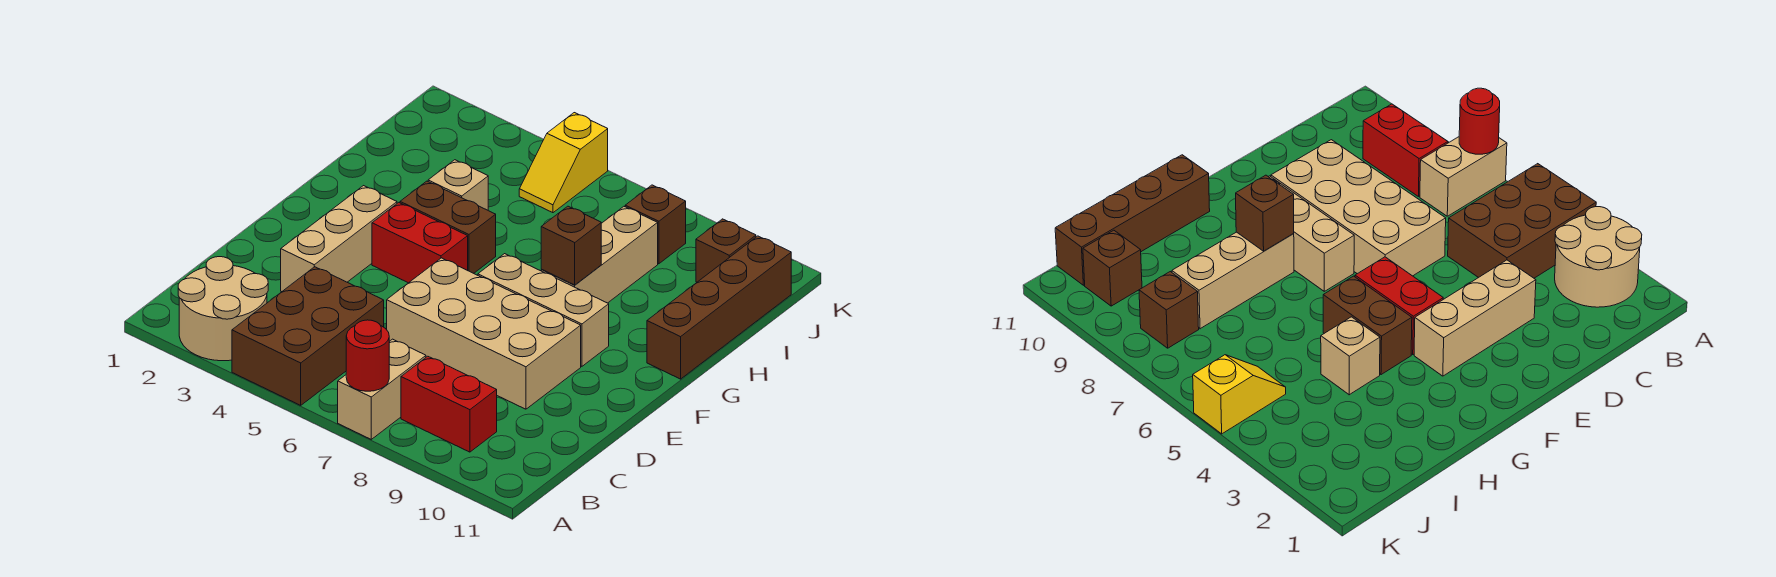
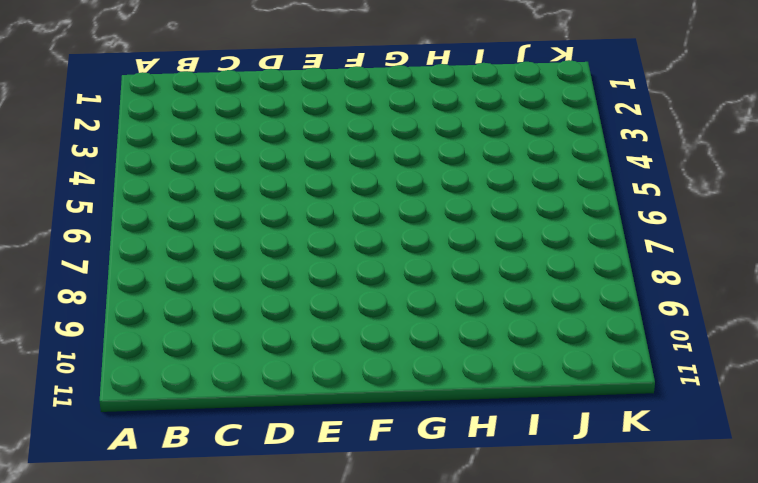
none -> tan 2x2 round brick [178,257,268,361]
none -> brown 2x3 brick [232,267,384,405]
none -> tan 1x2 brick [338,339,426,439]

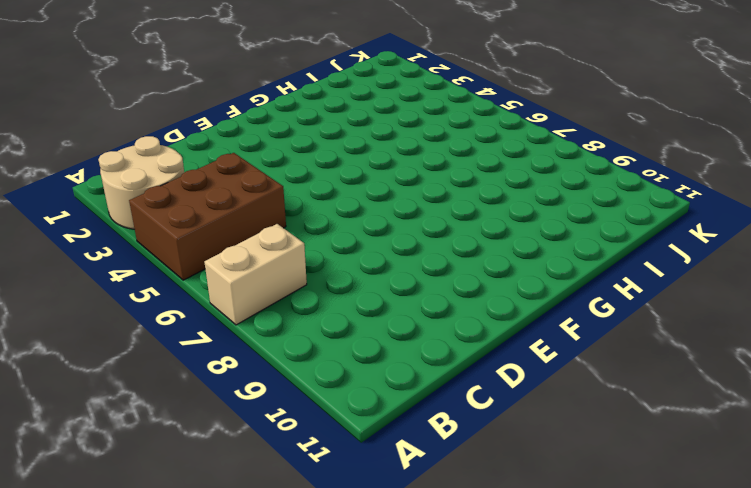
none -> red 1x2 brick [401,356,497,452]
none -> tan 1x3 brick [281,186,397,292]
none -> tan 2x4 brick [387,258,581,409]

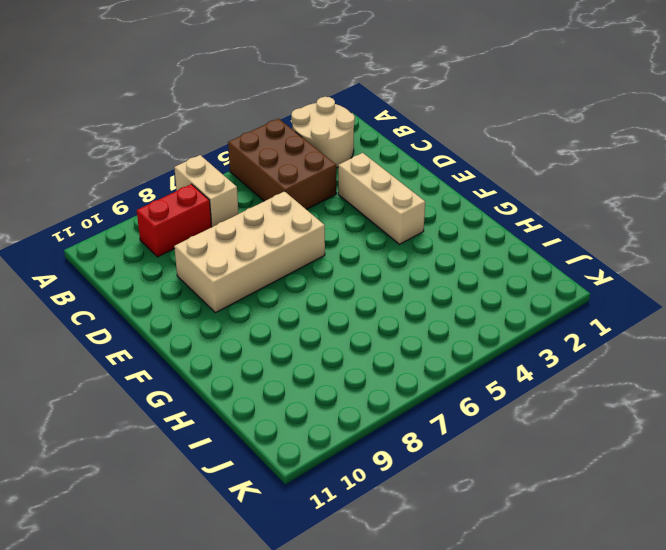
none -> red 1x2 brick [372,203,468,283]
none -> tan 1x3 brick [478,254,609,366]
none -> brown 1x2 brick [400,181,496,273]

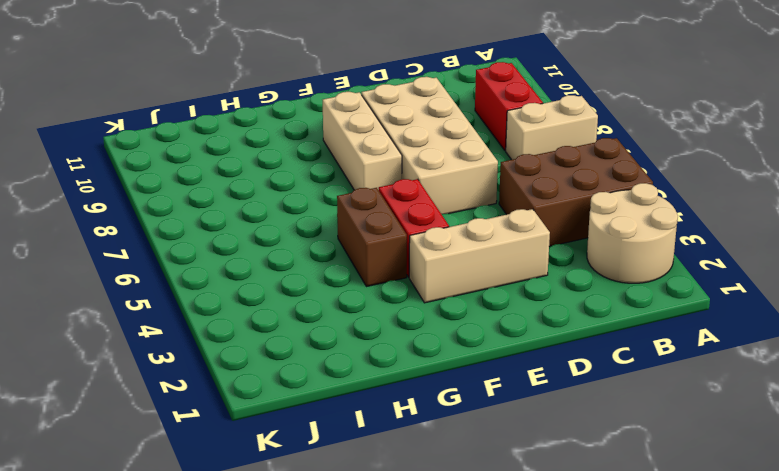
none -> tan 1x3 brick [541,207,658,303]
none -> brown 1x4 brick [647,236,791,379]
none -> tan 1x1 brick [428,160,488,210]

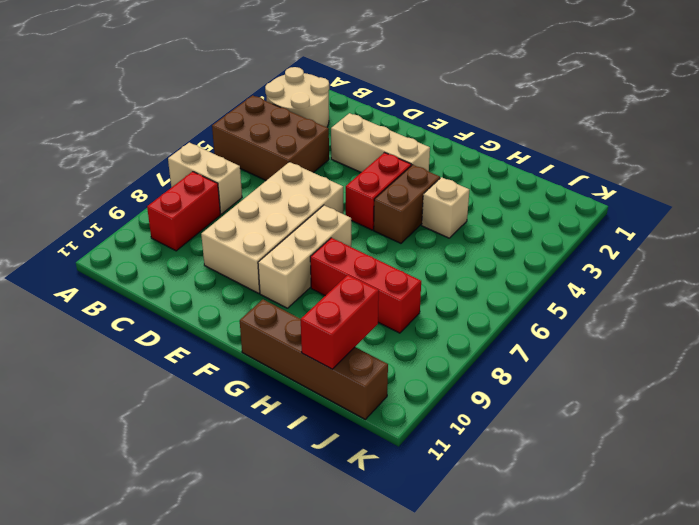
red 1x3 brick [310,238,421,333] -> tan 1x3 brick [541,207,658,303]
red 1x2 brick [301,275,379,369] -> none
none -> yellow 1x2 slope [519,113,608,213]
none -> brown 1x1 brick [625,185,686,264]
none -> brown 1x1 brick [696,219,756,282]

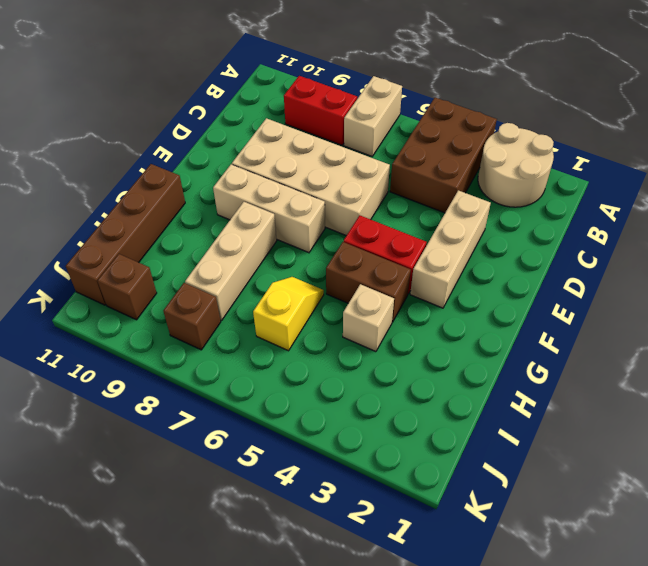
yellow 1x2 slope [253,277,324,351] -> yellow 1x2 slope moved to [519,113,608,213]
none -> red 1x1 round brick [346,320,389,391]
none -> brown 1x1 brick [541,206,601,285]

